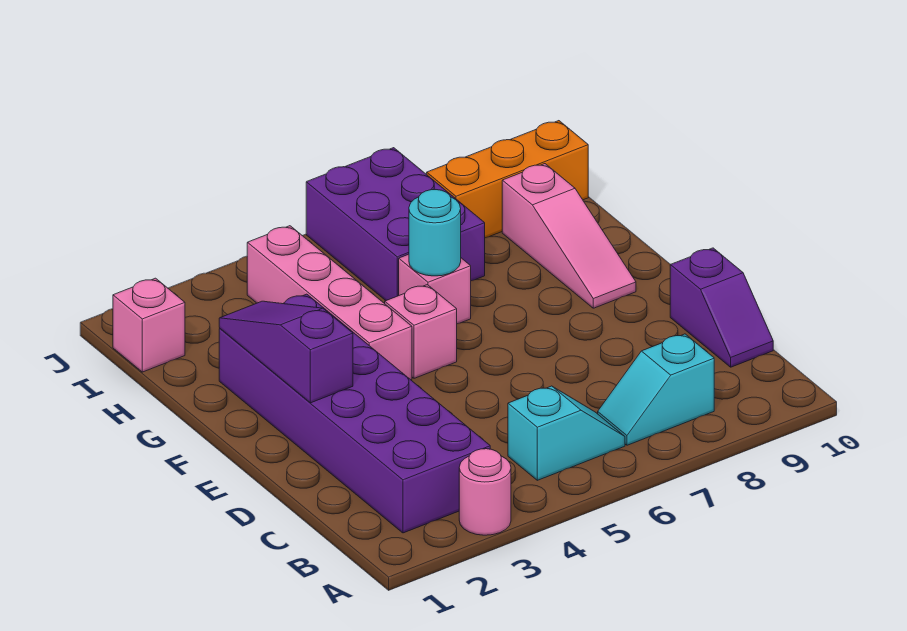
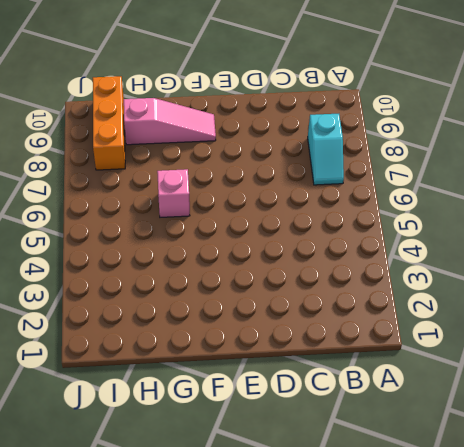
none -> pink 1x1 round brick [459,449,511,535]
none -> purple 2x6 brick [219,294,490,533]
none -> cyan 1x2 slope [508,386,625,480]

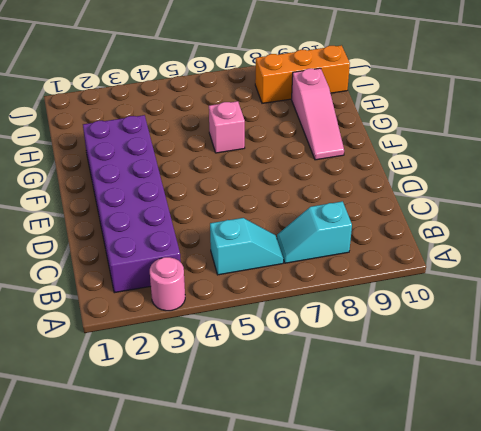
none -> purple 1x2 slope [670,248,773,367]
none -> pink 1x4 brick [247,226,412,380]
none -> pink 1x1 brick [385,285,457,378]

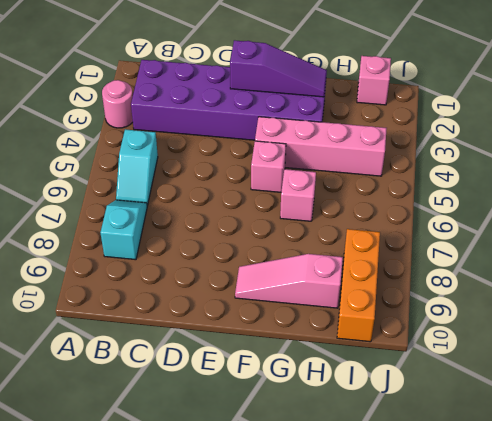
none -> purple 1x2 slope [670,248,773,367]
none -> purple 2x3 brick [306,148,485,301]
none -> cyan 1x1 round brick [409,190,461,276]

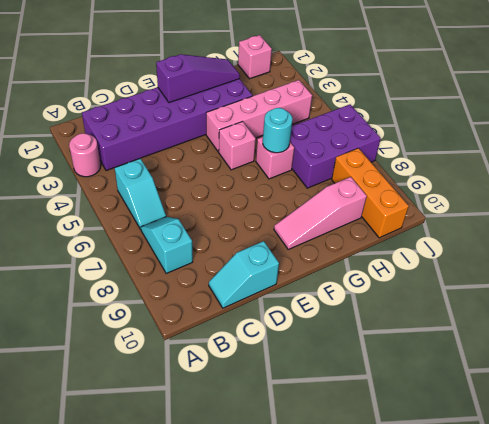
cyan 1x2 slope [209,241,279,308] -> purple 1x2 slope [670,248,773,367]

